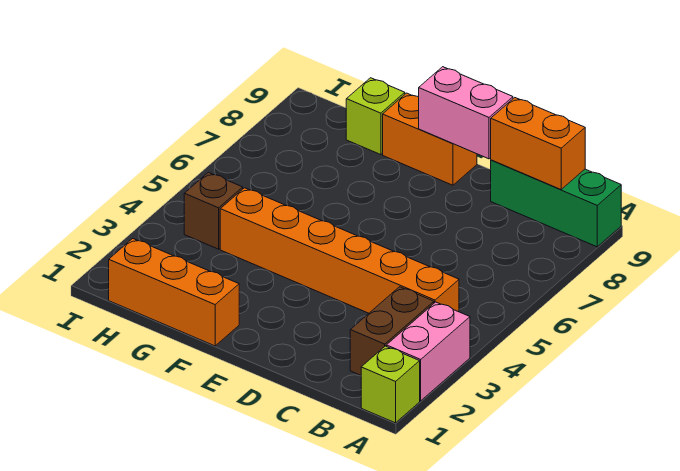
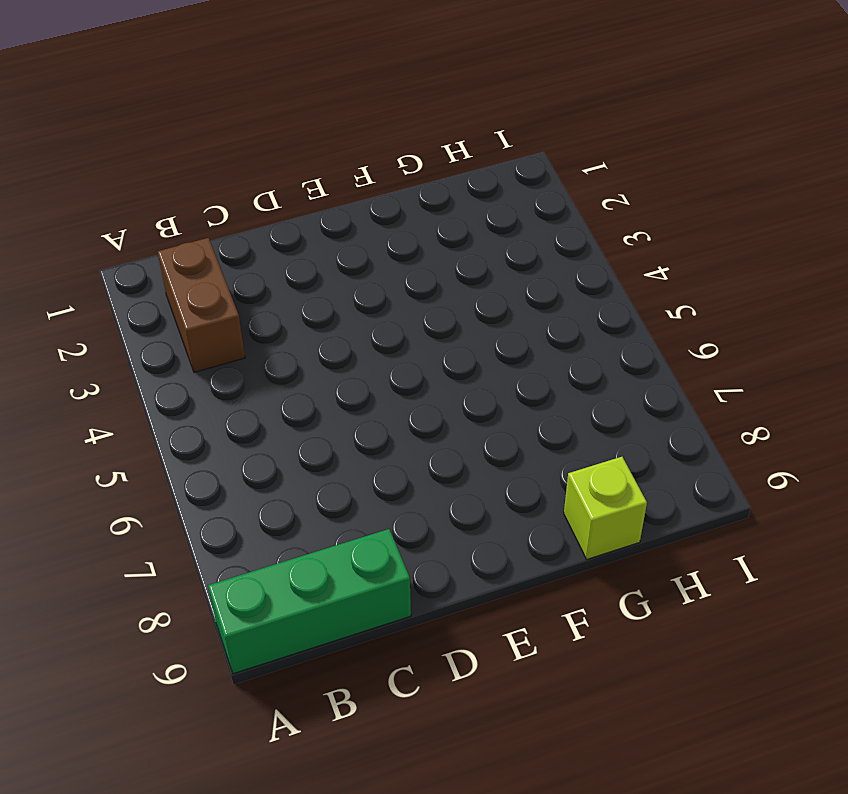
none -> lime 1x1 brick [361,346,420,423]
none -> pink 1x2 brick [386,302,470,401]

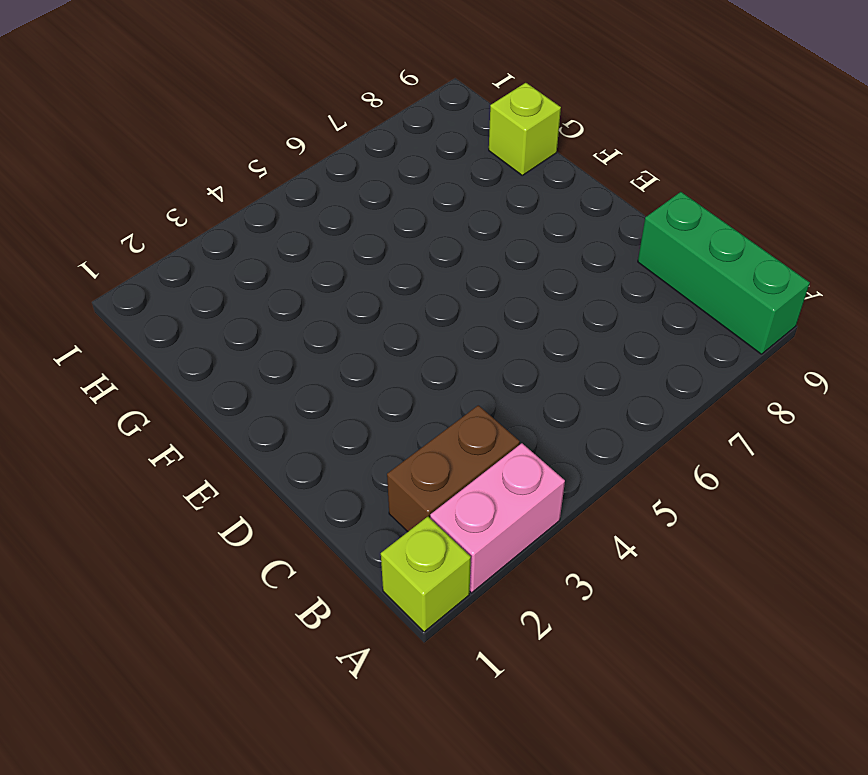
none -> orange 1x6 brick [220,188,459,313]
none -> orange 1x2 brick [383,93,477,185]

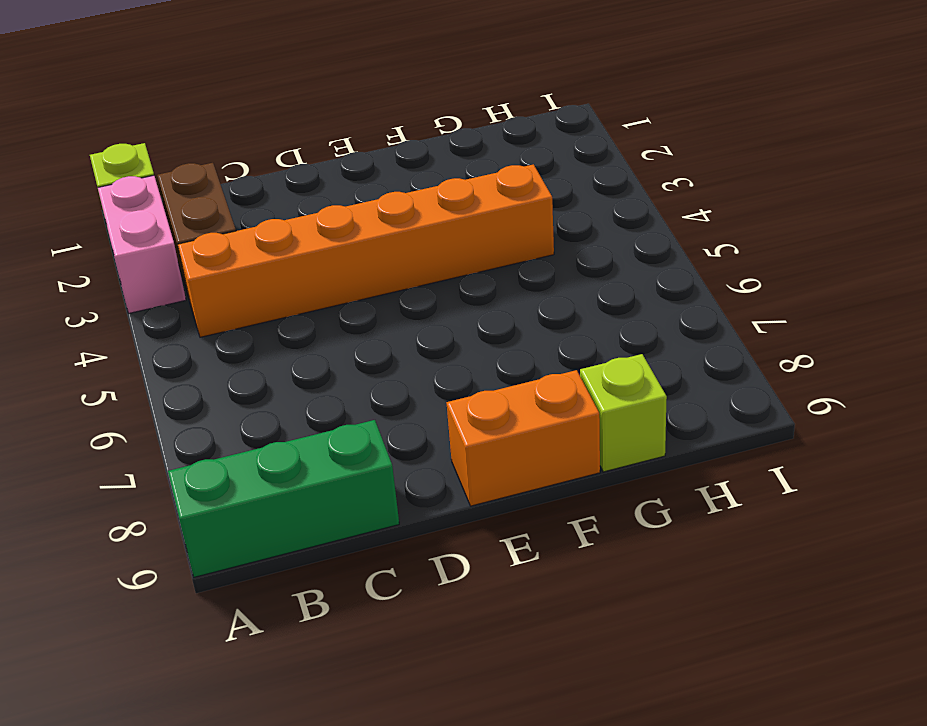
none -> orange 1x3 brick [109,239,239,346]
none -> brown 1x1 brick [184,172,243,249]

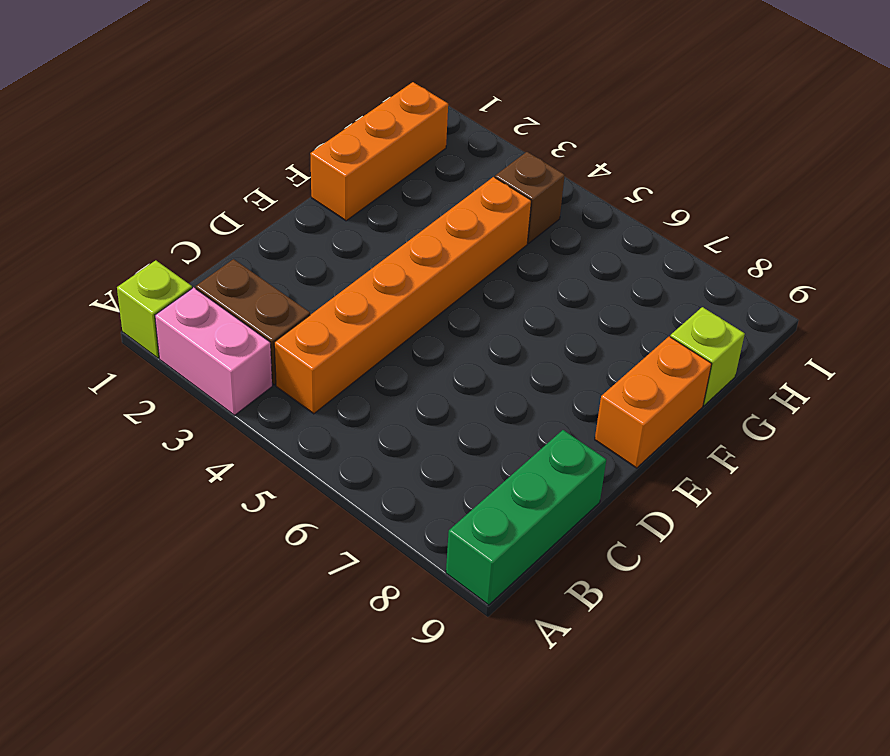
none -> orange 1x2 brick [491,98,585,189]
none -> pink 1x2 brick [419,67,513,159]

